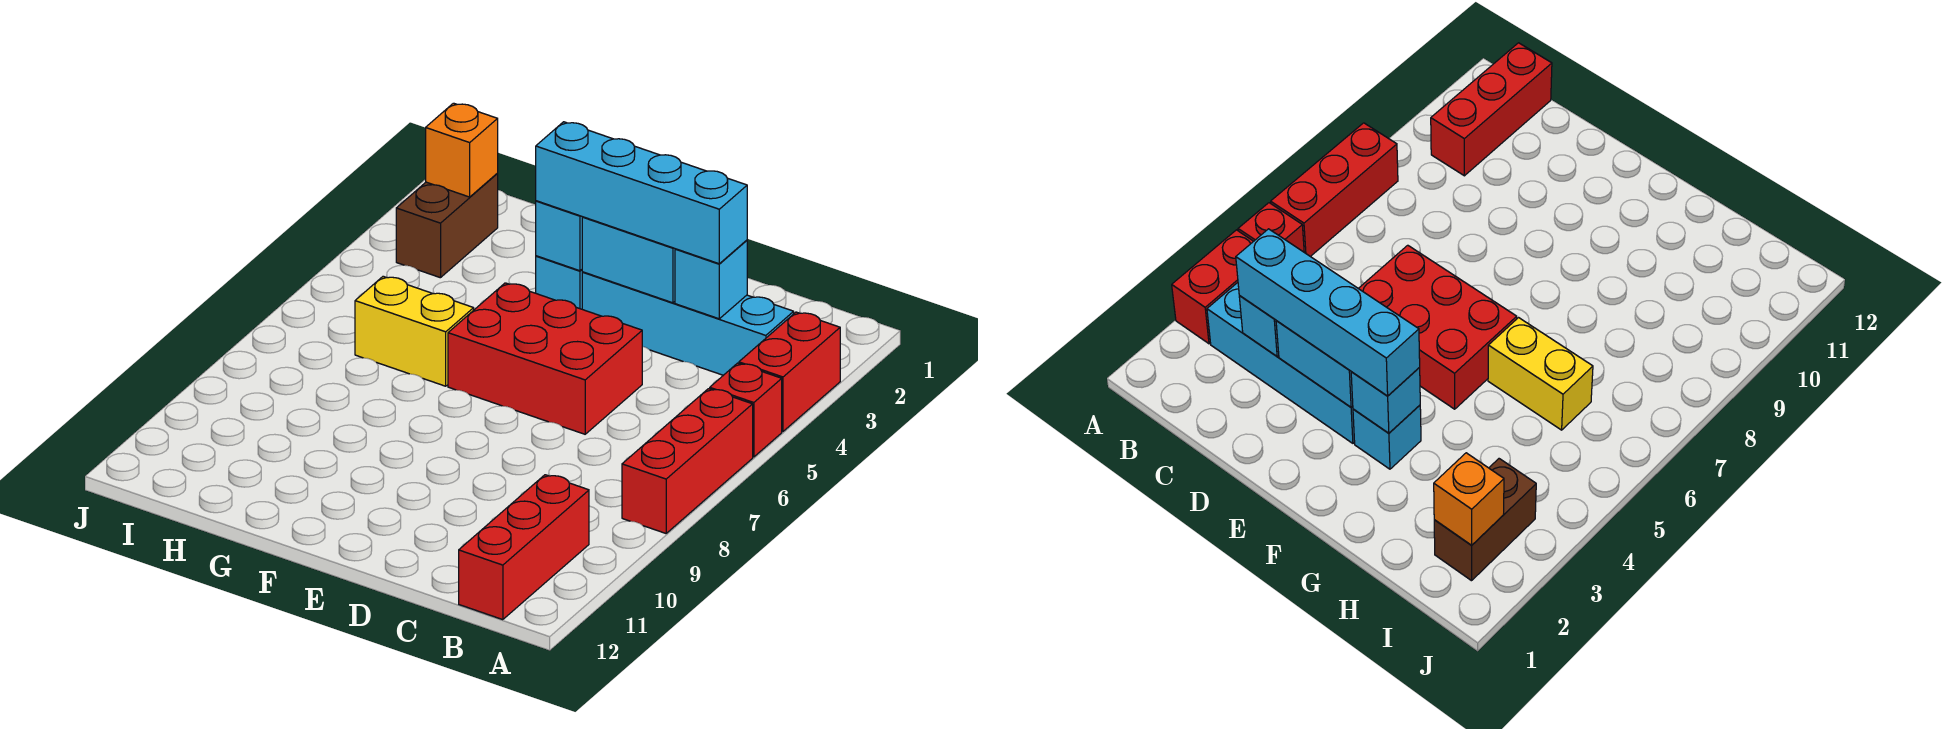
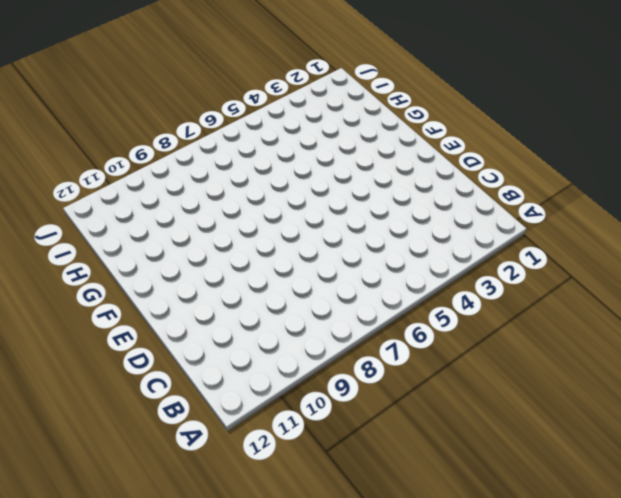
none -> red 1x2 brick [739,312,840,431]
none -> red 1x1 brick [710,363,782,457]
none -> red 1x3 brick [622,389,753,533]

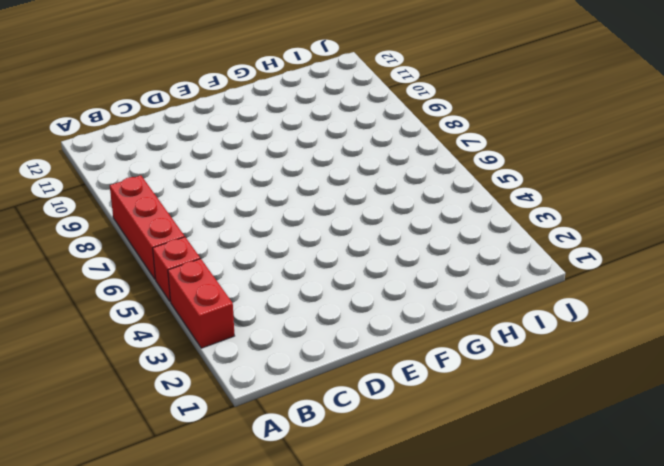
none -> cyan 1x4 brick [582,272,794,375]
none -> red 1x3 brick [459,475,589,620]
none -> red 2x3 brick [448,283,642,434]

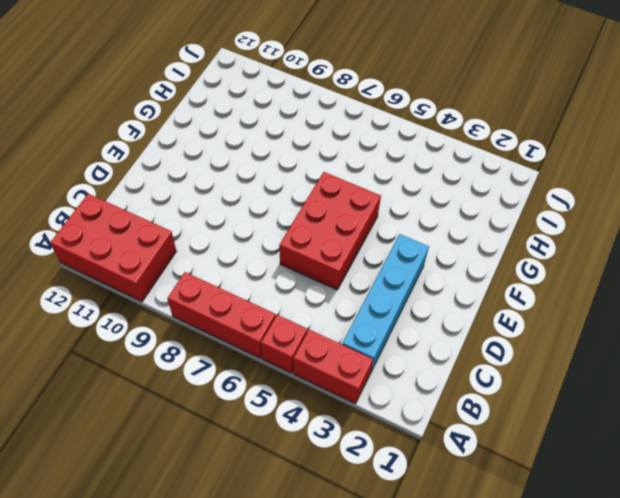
red 2x3 brick [50,194,176,302] -> red 1x3 brick [459,475,589,620]
none -> cyan 1x1 brick [536,256,582,309]
none -> yellow 1x2 brick [355,276,474,386]
none -> brown 1x2 brick [396,174,498,278]

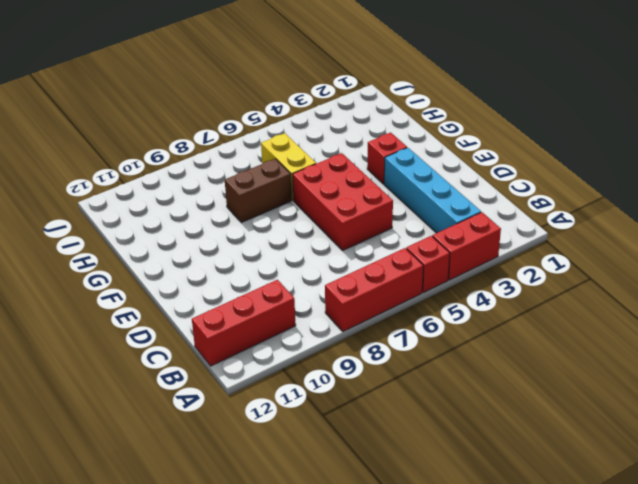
red 1x1 brick [367,133,407,184] -> cyan 1x1 brick [536,256,582,309]
brown 1x2 brick [225,159,292,223] -> brown 1x2 brick moved to [396,174,498,278]
none -> cyan 1x1 brick [675,240,747,319]
none -> cyan 1x2 brick [582,217,675,303]
none -> cyan 1x1 brick [536,201,582,271]

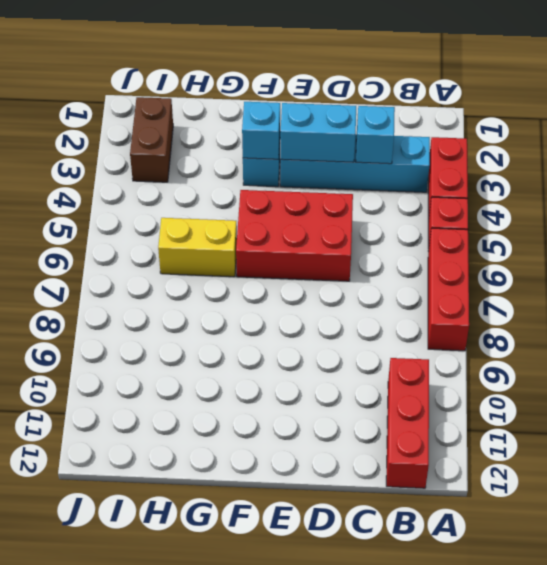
none -> orange 1x1 brick [426,103,498,197]
none -> cyan 1x4 brick [536,122,747,264]

